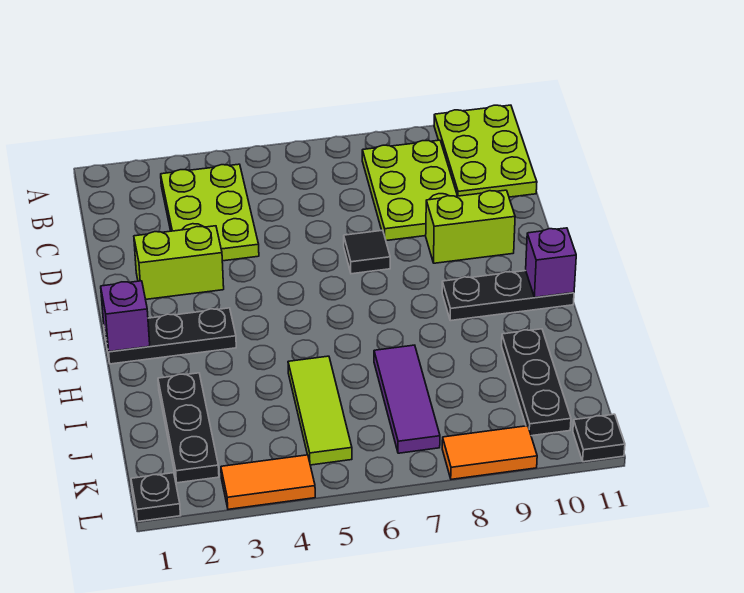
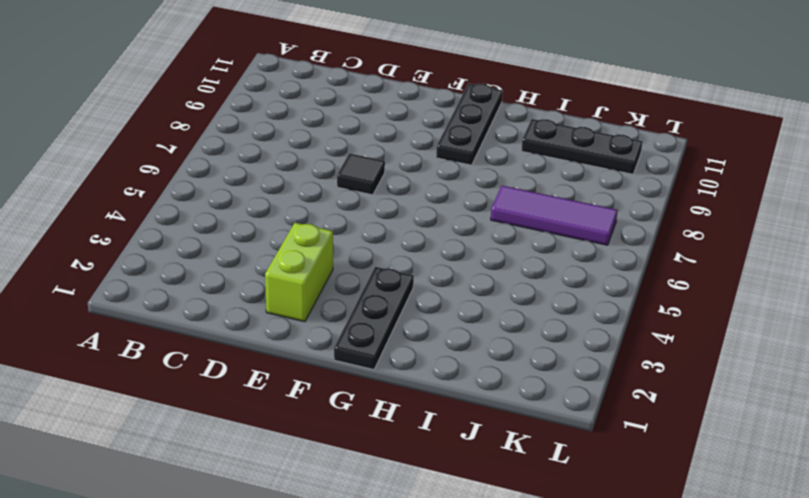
none -> lime 2x3 plate [434,105,537,197]
none -> lime 2x3 plate [161,164,259,261]
none -> lime 2x3 plate [362,140,457,241]

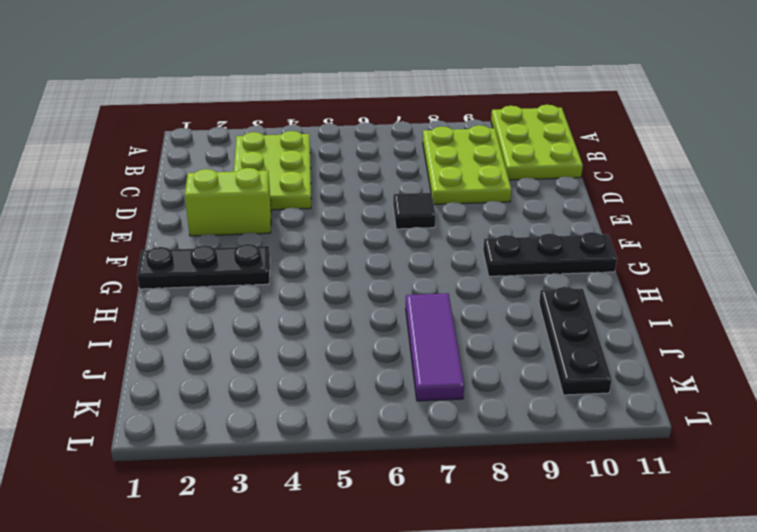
none -> lime 1x2 brick [426,190,515,263]
none -> black 1x3 plate [158,373,219,483]
none -> lime 1x3 tile [288,356,352,465]

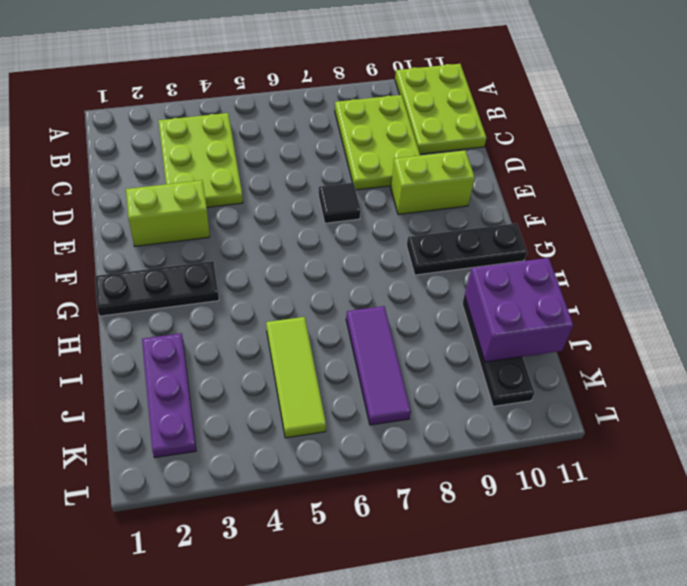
purple 1x3 plate [142,333,196,458] -> black 1x3 plate [158,373,219,483]
purple 2x2 brick [465,258,573,362] -> none
none -> black 1x1 plate [131,473,181,522]
none -> orange 1x2 tile [221,455,315,509]
none -> orange 1x2 tile [442,426,537,479]

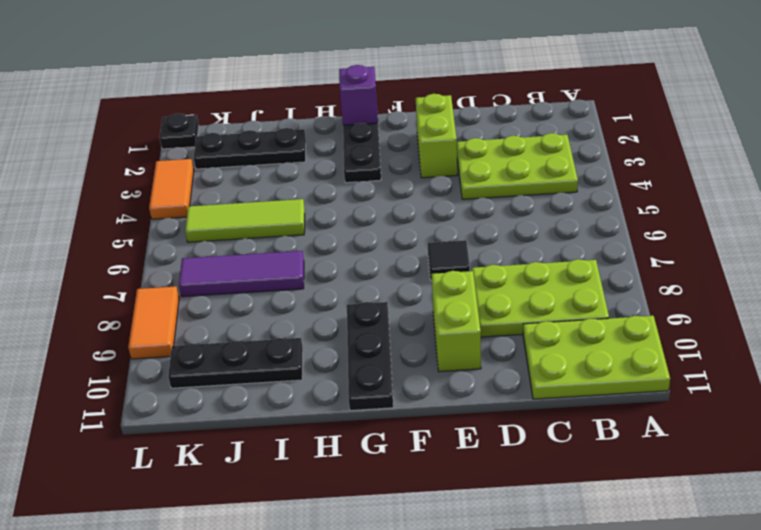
none -> black 1x1 plate [573,414,625,462]
none -> purple 1x1 brick [526,228,576,297]

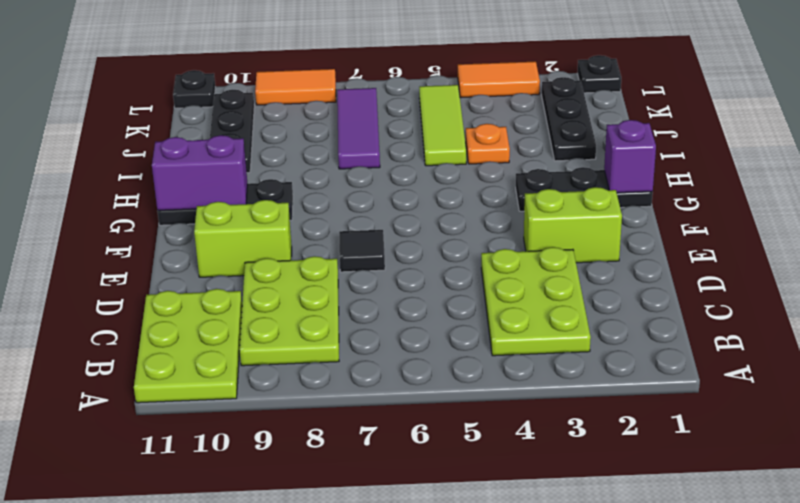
purple 1x2 brick [152,135,247,210] -> purple 1x1 brick [526,228,576,297]
orange 1x1 plate [466,124,510,164] -> none

